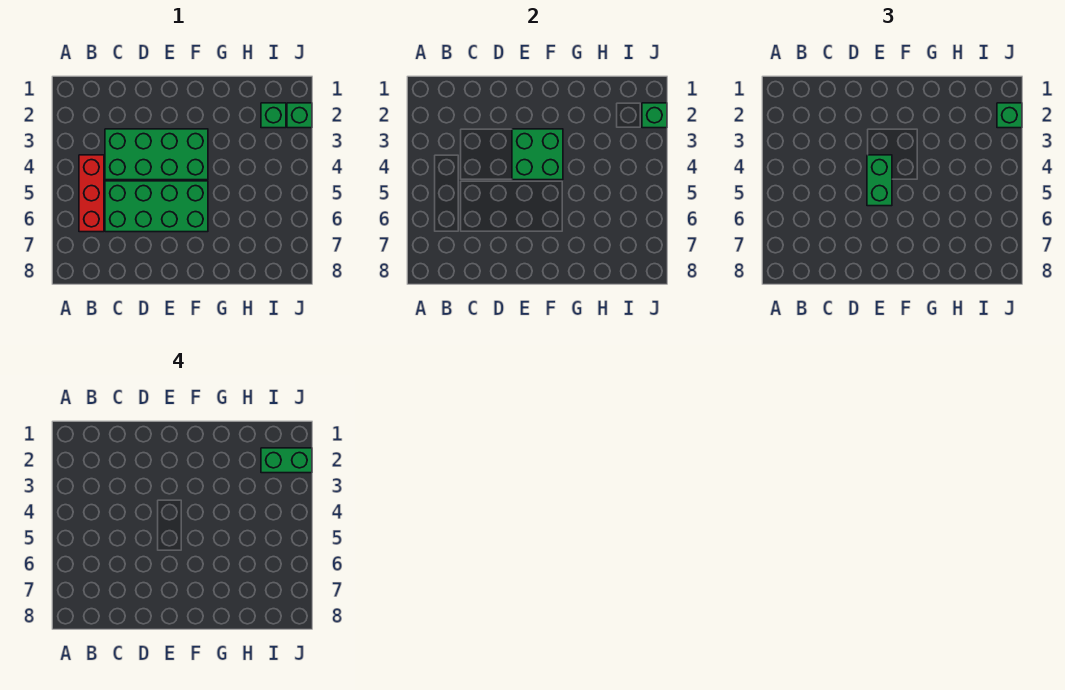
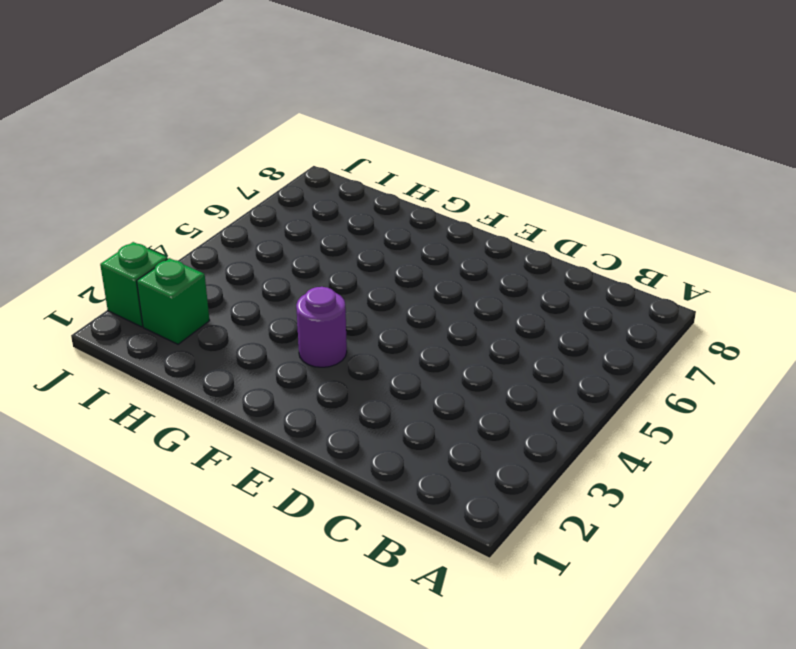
purple 1x1 round brick [296,287,347,367] -> green 2x4 brick [105,129,208,180]
none -> red 1x3 brick [79,155,104,232]
none -> green 2x4 brick [105,181,208,232]

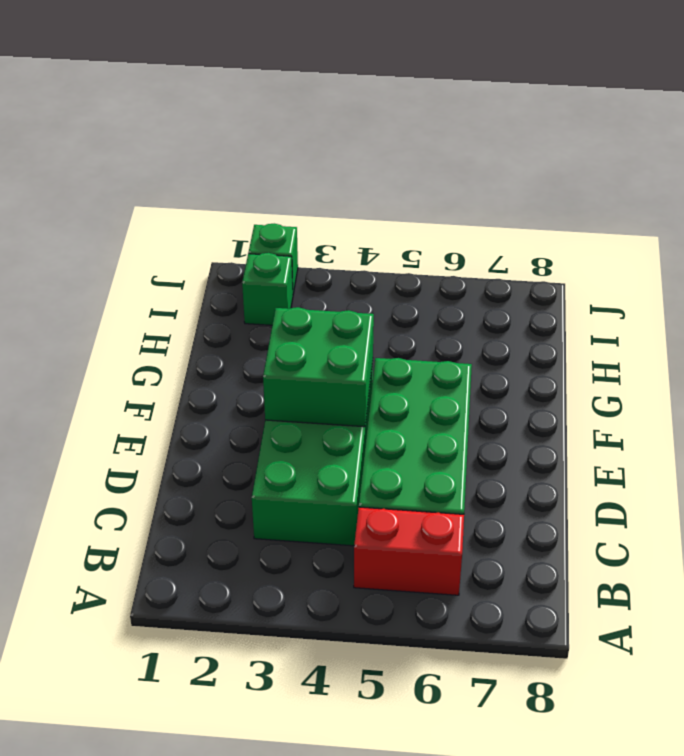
red 1x2 brick [354,507,464,595] -> red 1x3 brick [79,155,104,232]
none -> green 1x1 brick [642,103,667,128]
none -> green 1x2 brick [867,155,892,206]

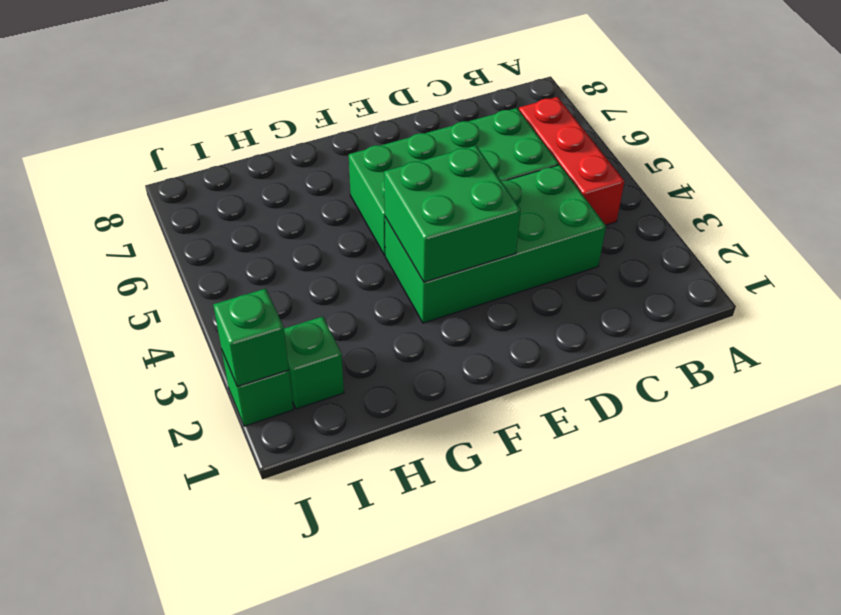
none -> green 1x2 brick [867,155,892,206]
none -> green 1x1 brick [997,103,1022,128]

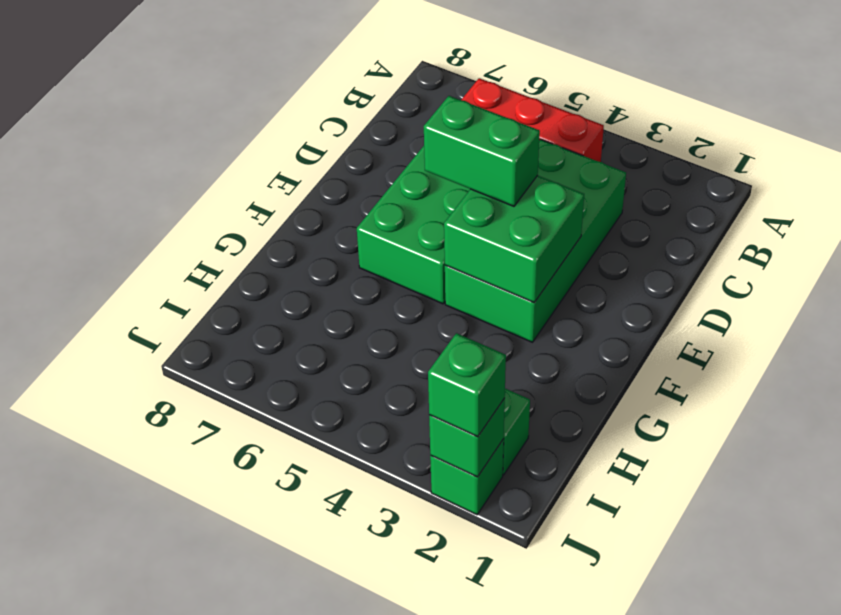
none -> green 1x2 brick [261,448,312,473]

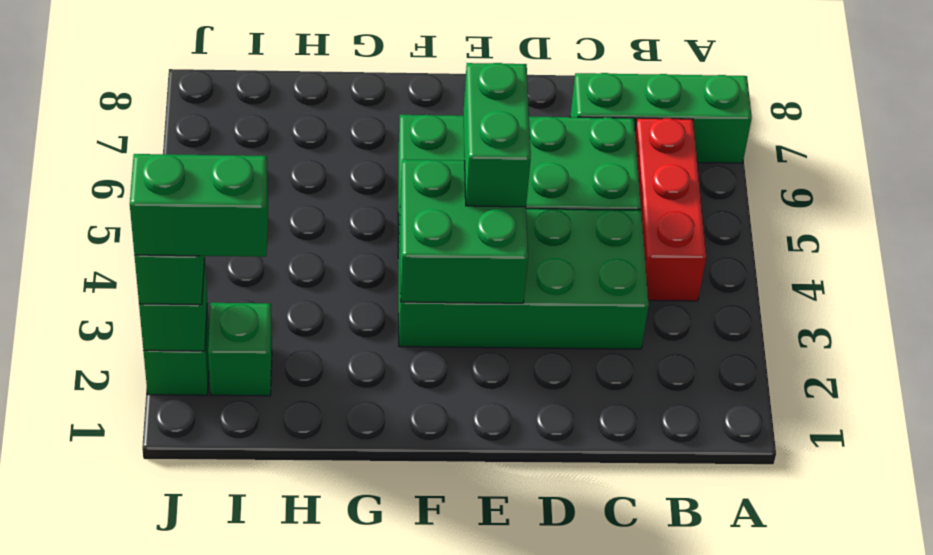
green 1x3 brick [570,73,752,163] -> none

